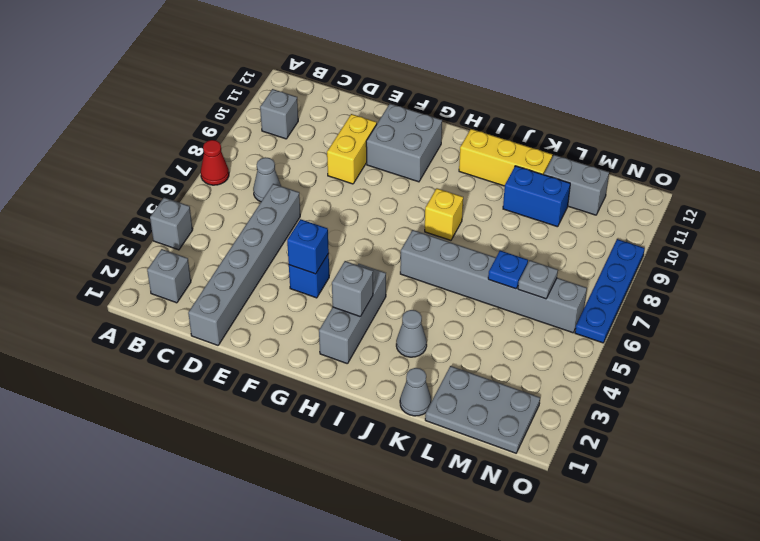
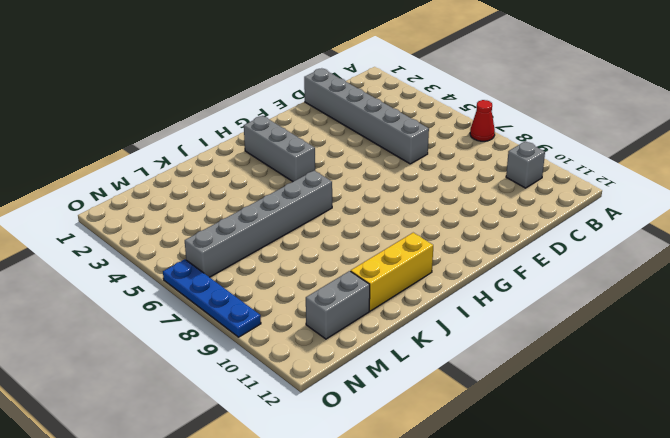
none -> grey 1x1 brick [150,197,193,250]
none -> grey 1x1 brick [147,249,191,303]
none -> grey 1x1 cone [253,157,281,202]

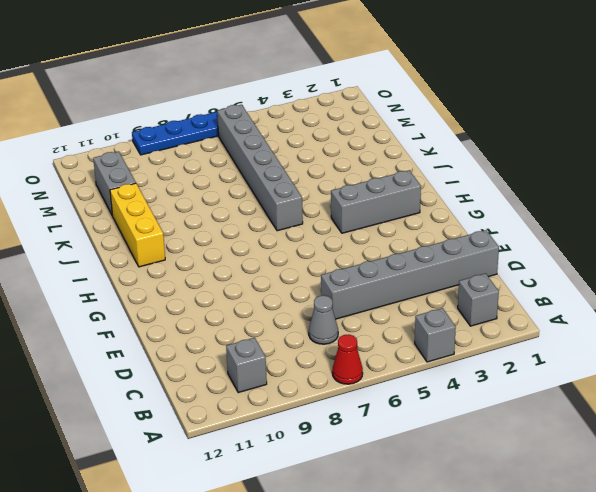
none -> yellow 1x2 brick [327,114,377,184]
none -> blue 1x1 brick [289,254,329,298]
none -> grey 2x2 brick [366,104,442,182]

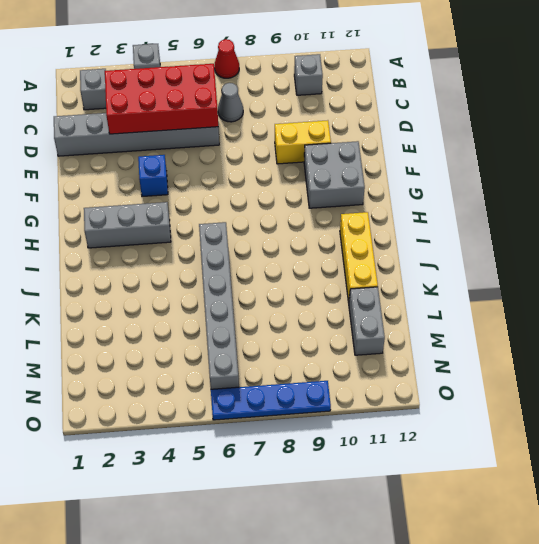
red 2x4 brick [105,64,218,134] -> none
none -> yellow 1x1 brick [425,188,463,240]
none -> grey 1x1 cone [396,310,427,357]
none -> grey 1x1 cone [400,368,431,416]

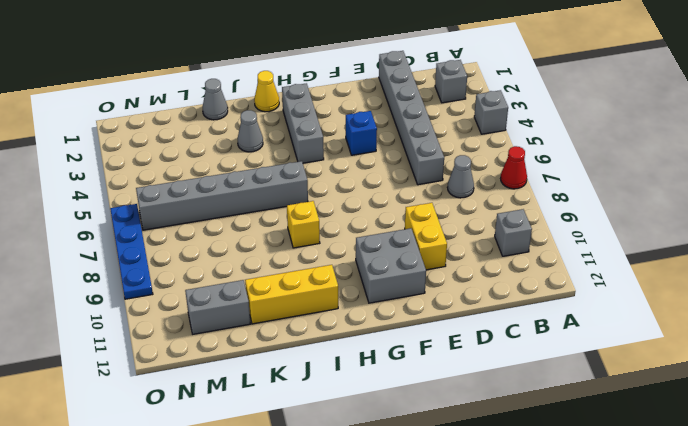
yellow 1x1 cone [254,71,279,112] -> none
none -> blue 1x2 brick [503,166,570,227]
none -> grey 2x3 plate [425,366,540,453]
none -> blue 1x1 brick [287,219,329,274]

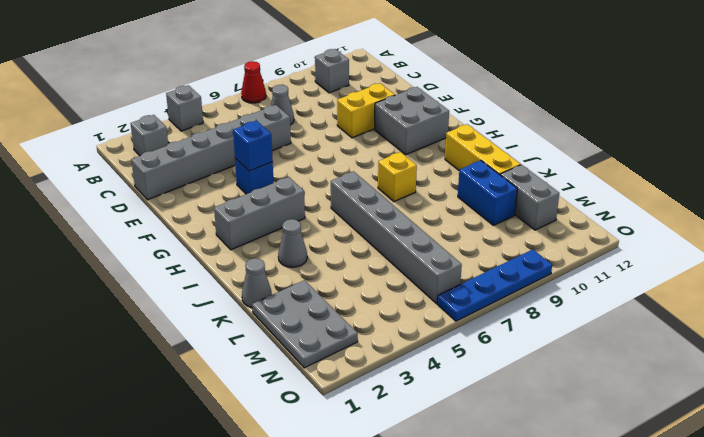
none -> grey 1x1 brick [332,261,373,317]
none -> blue 1x1 plate [488,251,528,289]
none -> grey 1x1 plate [518,260,558,299]

